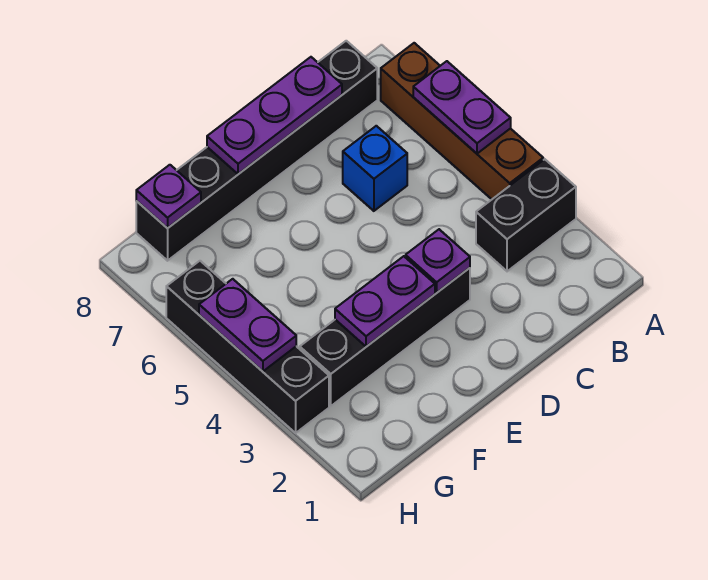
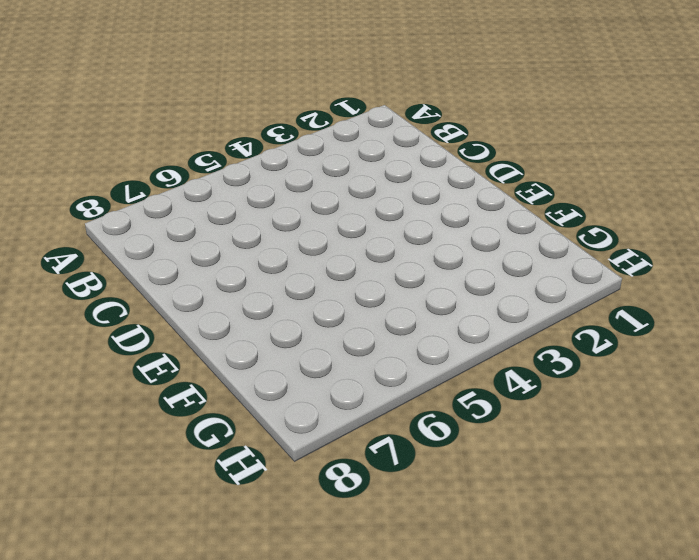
none -> black 1x2 brick [476,159,576,271]
none -> brown 1x4 brick [381,43,543,199]
none -> black 1x6 brick [136,41,377,261]

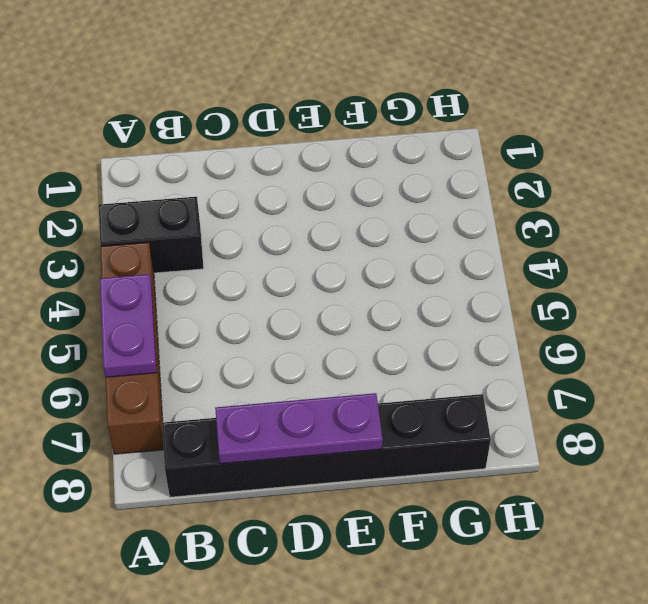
none -> blue 1x1 brick [343,126,407,211]
none -> black 1x4 brick [300,268,470,406]
none -> black 1x4 brick [166,261,329,433]

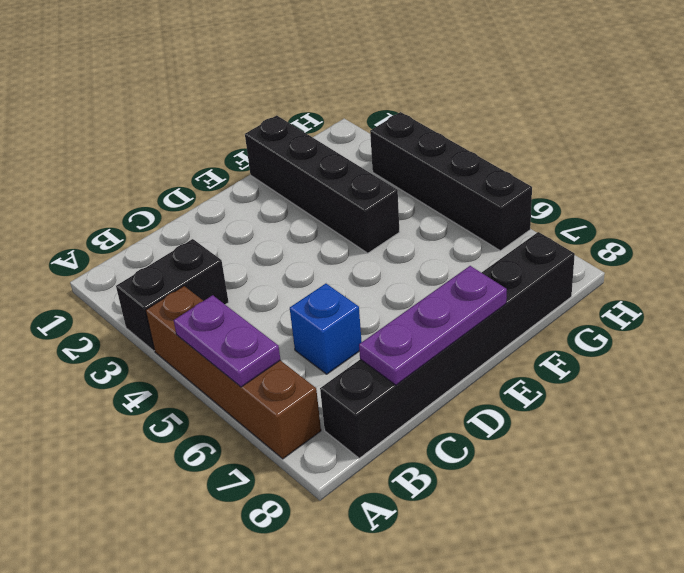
black 1x4 brick [245,115,399,253] -> black 1x4 brick turned to [300,268,470,406]
none -> purple 1x1 plate [406,229,470,293]
none -> purple 1x2 plate [335,256,435,347]
none -> purple 1x1 plate [136,165,201,228]

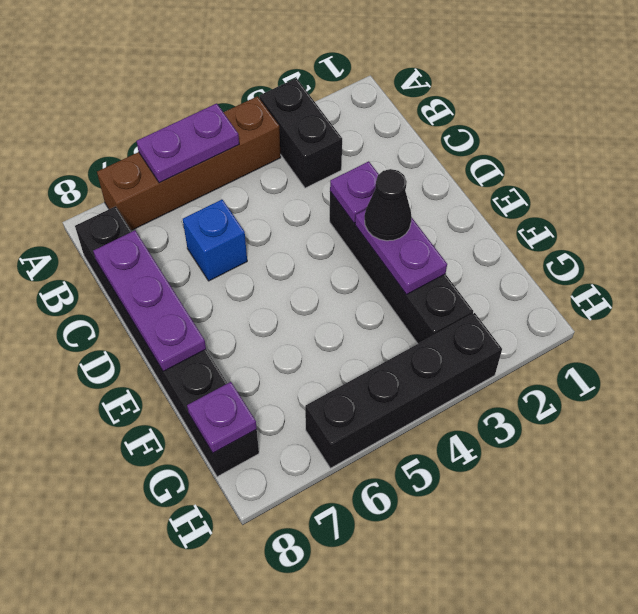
black 1x1 cone [365,169,412,241] -> none
none -> purple 1x2 plate [199,279,296,371]

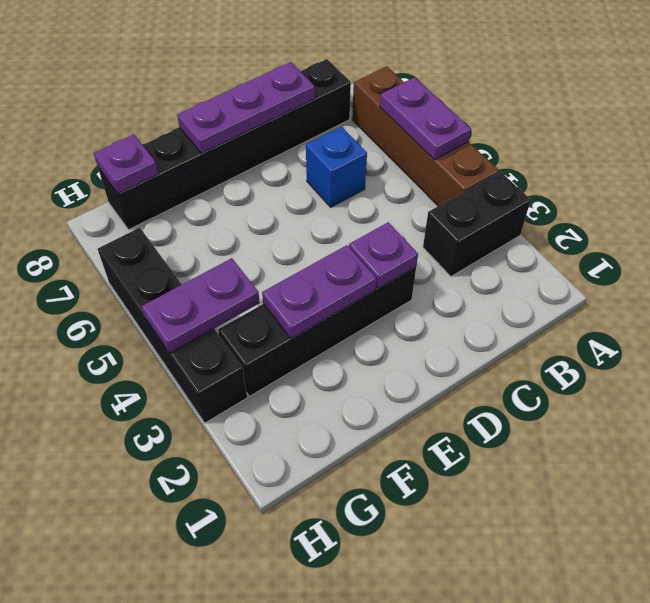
purple 1x2 plate [142,258,260,353] -> purple 1x2 plate turned to [199,279,296,371]

